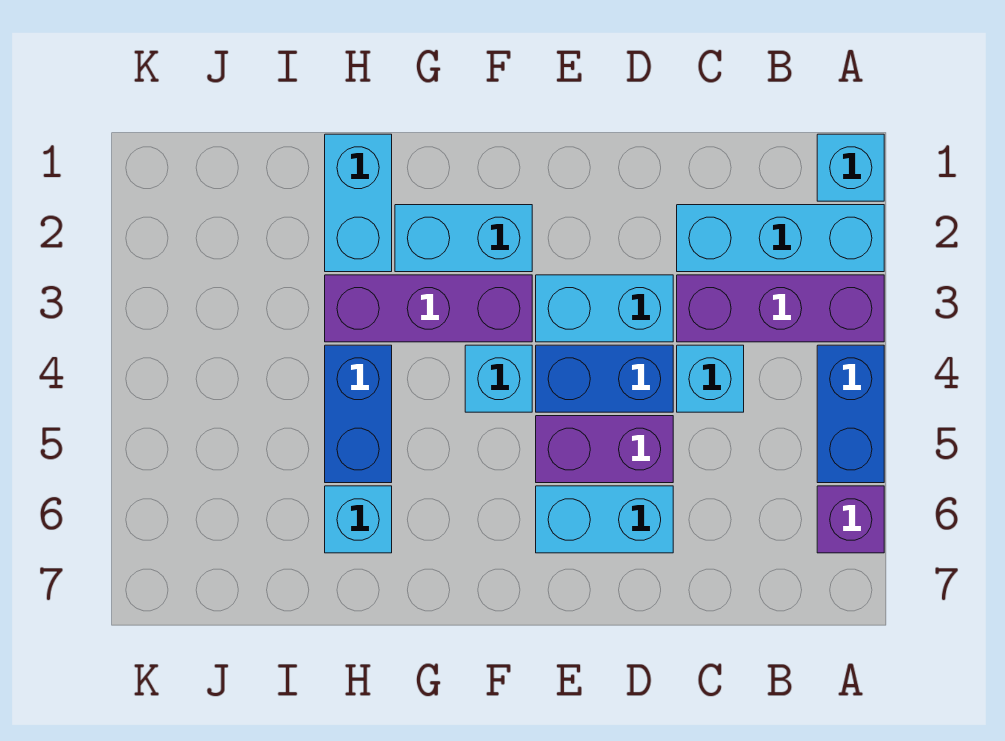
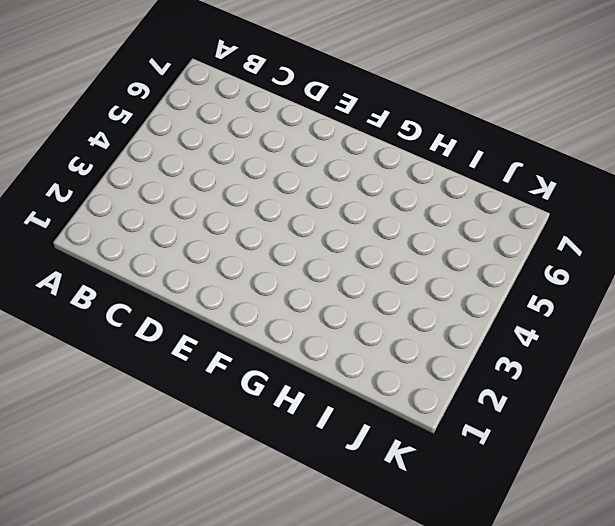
none -> cyan 1x1 brick [817,134,884,201]
none -> cyan 1x3 brick [677,205,884,272]
none -> purple 1x3 brick [677,275,884,342]

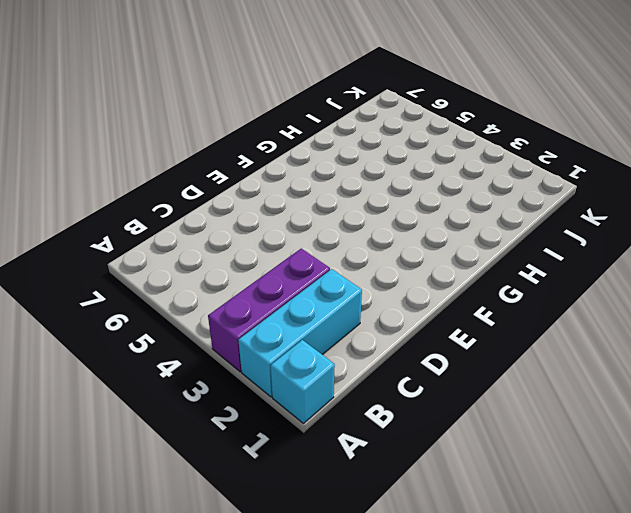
none -> blue 1x2 brick [817,345,884,483]
none -> purple 1x1 brick [817,486,884,553]
none -> cyan 1x1 brick [677,345,744,412]

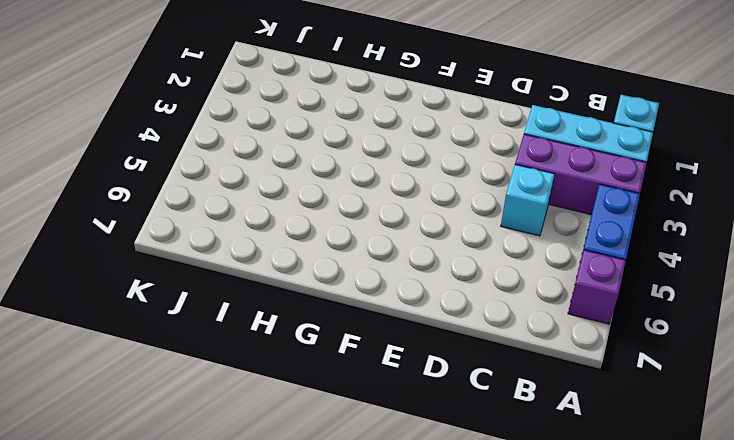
none -> cyan 1x2 brick [536,275,673,342]
none -> blue 1x2 brick [536,345,673,412]
none -> purple 1x2 brick [536,416,673,483]

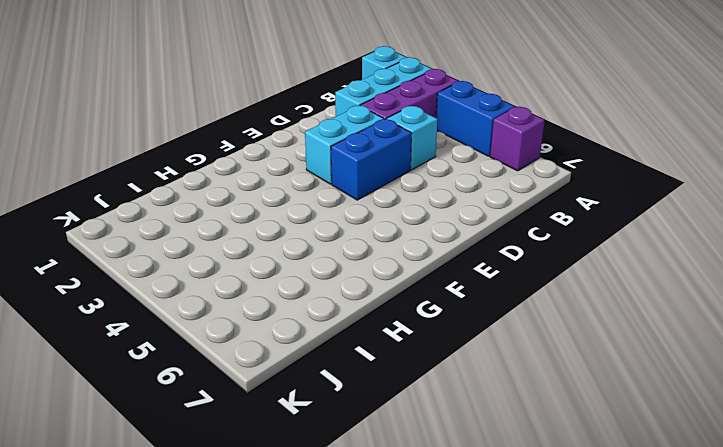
none -> purple 1x2 brick [536,416,673,483]
none -> cyan 1x2 brick [536,486,673,553]
none -> cyan 1x2 brick [395,205,532,272]

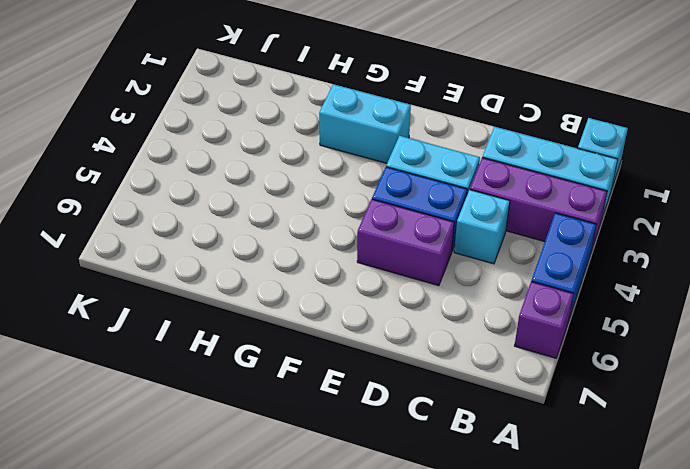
none -> cyan 1x2 brick [536,486,673,553]
none -> purple 1x3 brick [325,275,532,342]
none -> cyan 1x1 brick [465,345,532,412]

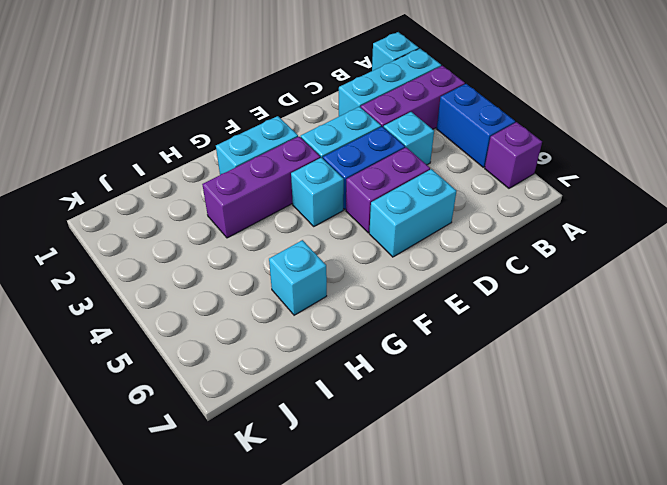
none -> cyan 1x2 brick [325,134,392,272]
none -> blue 1x2 brick [325,345,392,483]

